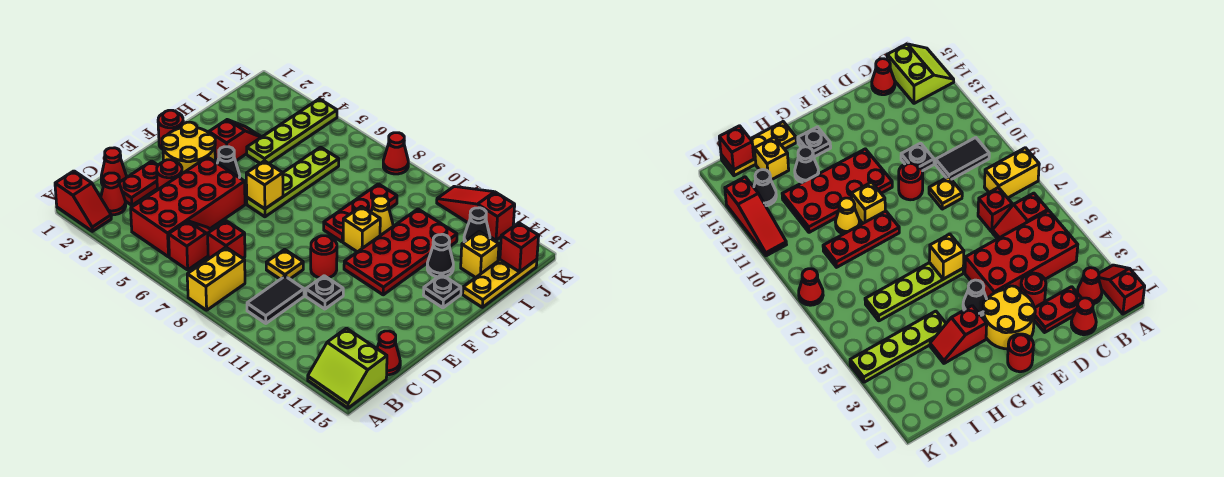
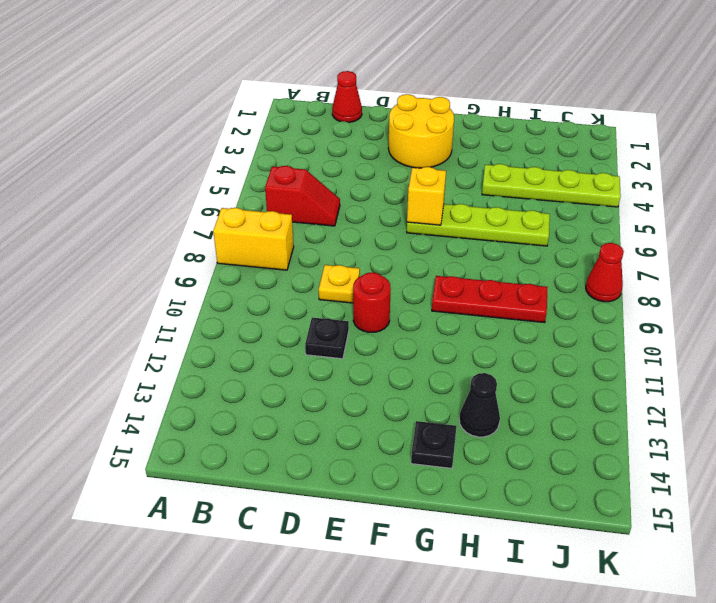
none -> red 1x2 slope [55,171,111,231]
none -> lime 2x2 slope [308,328,387,408]
none -> red 1x1 cone [101,173,126,215]
none -> red 2x4 brick [131,157,245,257]

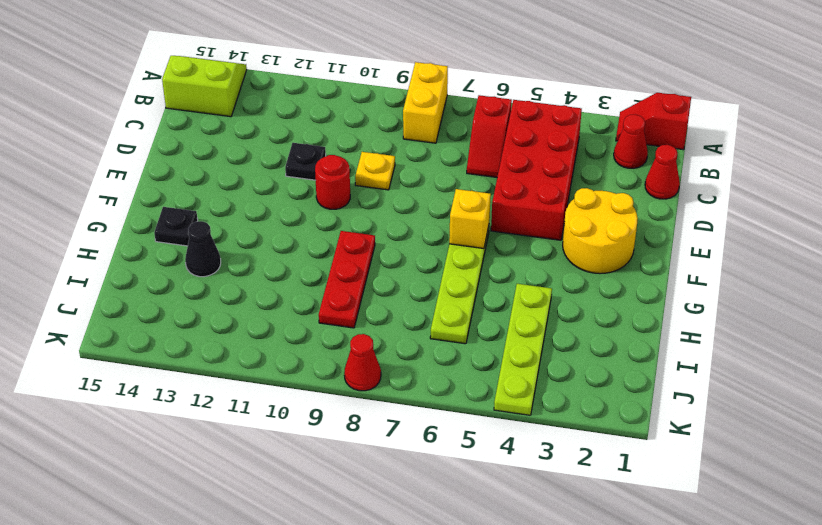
none -> black 1x2 tile [247,276,304,323]
none -> red 1x2 plate [119,161,158,205]
none -> red 1x1 brick [208,221,245,258]
none -> red 1x1 cone [377,331,400,375]

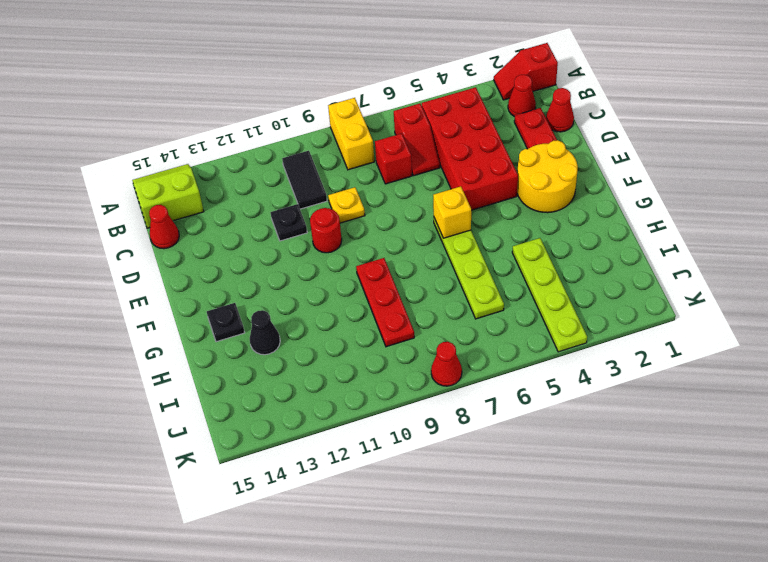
none -> red 1x1 round brick [157,160,182,190]
none -> red 1x1 round brick [158,110,183,149]
none -> black 1x1 cone [218,147,240,177]
none -> red 2x4 plate [344,209,457,295]

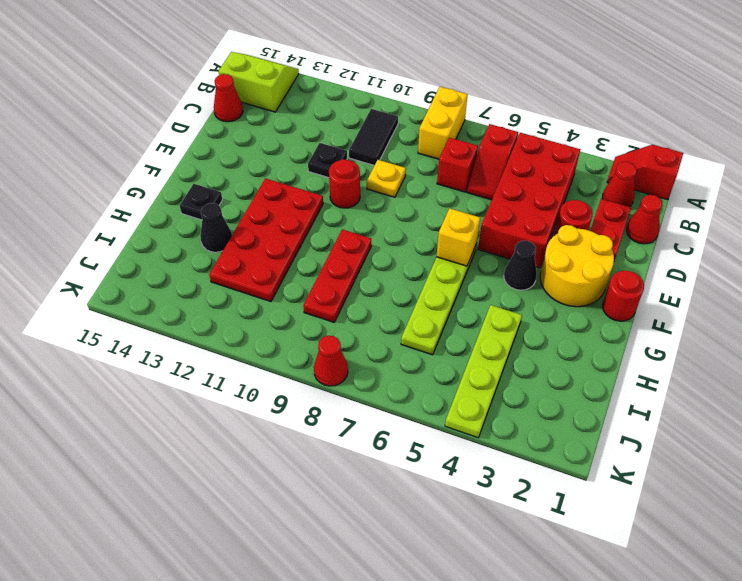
none -> red 1x2 slope [209,120,261,161]
none -> yellow 1x1 brick [343,206,380,252]
none -> yellow 1x1 cone [371,196,393,236]
none -> yellow 1x3 plate [463,260,537,307]

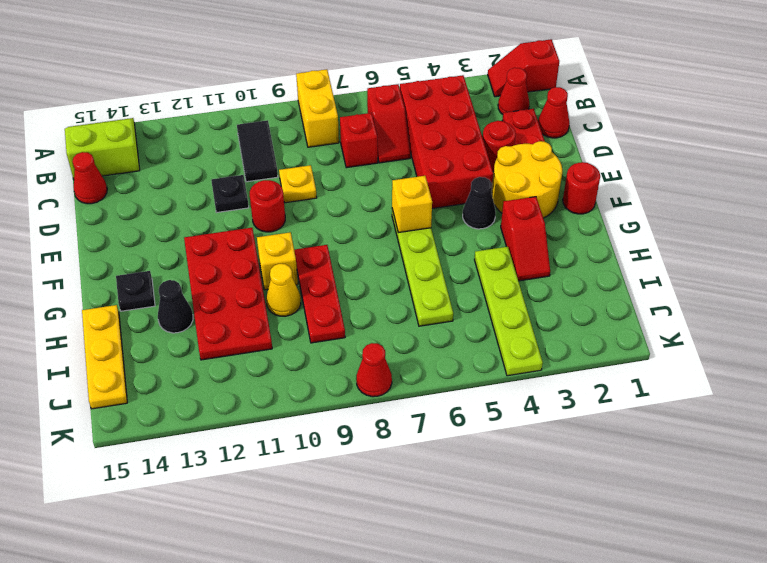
none -> yellow 1x1 brick [461,231,499,278]
none -> black 1x1 cone [464,208,490,242]
none -> red 1x3 slope [437,186,515,240]
none -> red 1x1 brick [500,223,539,272]

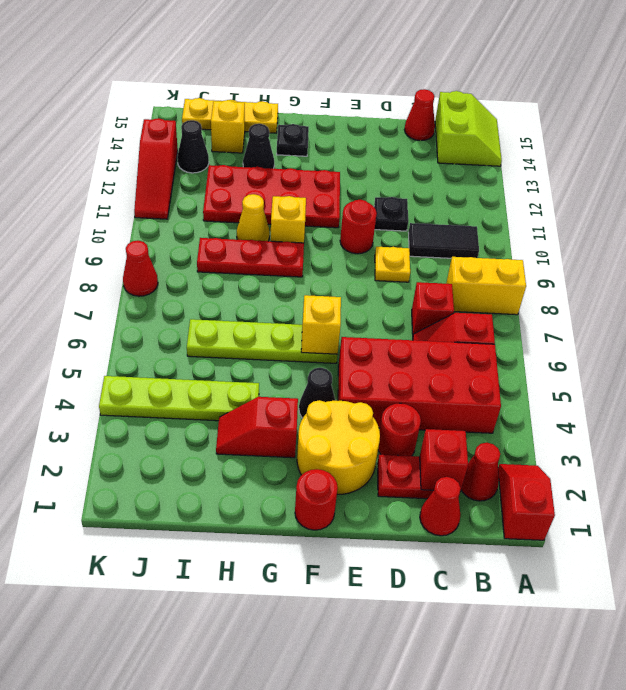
red 1x1 brick [420,429,468,492] -> red 1x1 brick moved to [500,223,539,272]

